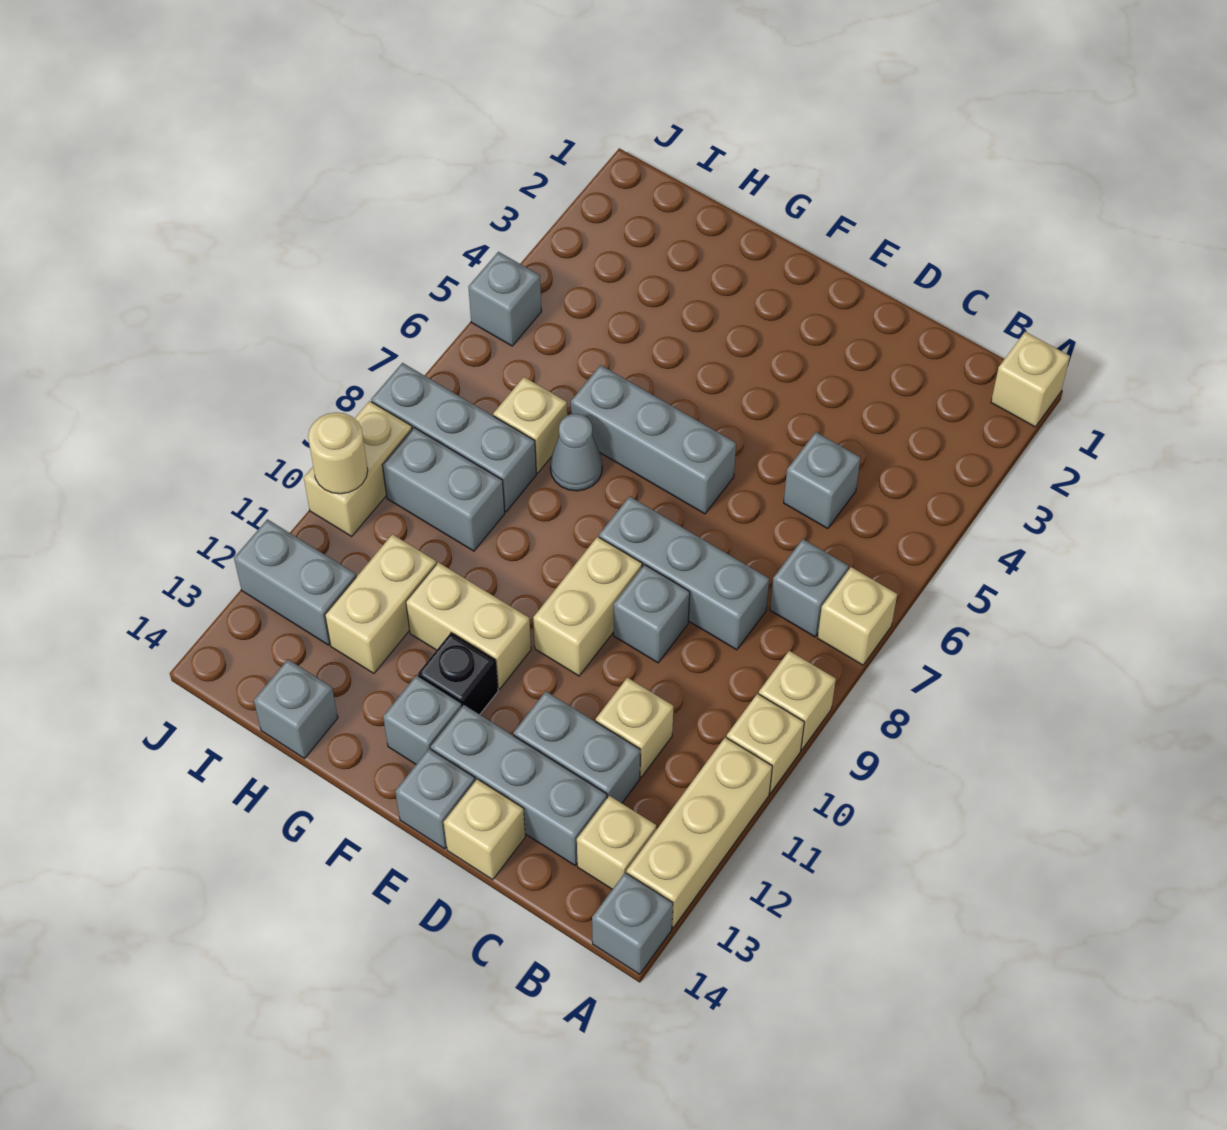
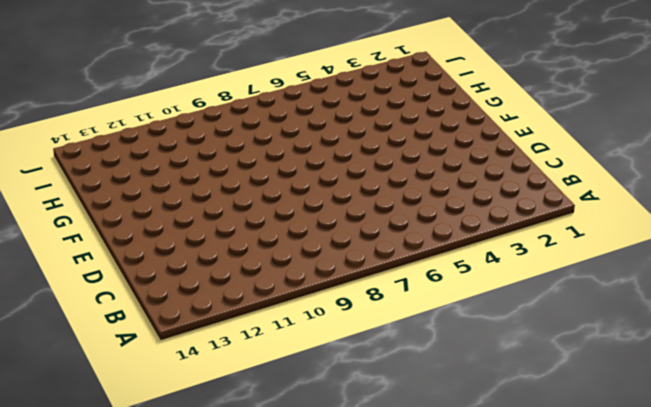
none -> tan 1x1 brick [991,332,1070,427]
none -> tan 1x1 brick [818,567,897,665]
none -> tan 1x1 brick [759,651,836,750]
none -> tan 1x1 brick [726,694,804,793]

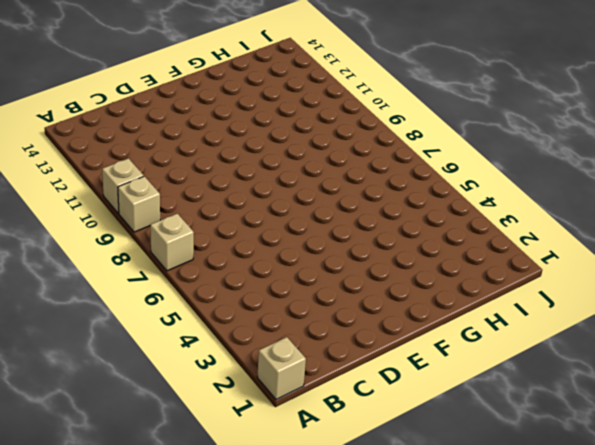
none -> tan 1x3 brick [627,737,772,928]
none -> grey 1x1 brick [592,873,673,974]
none -> grey 1x1 brick [770,539,848,637]
none -> tan 1x1 brick [577,796,656,889]

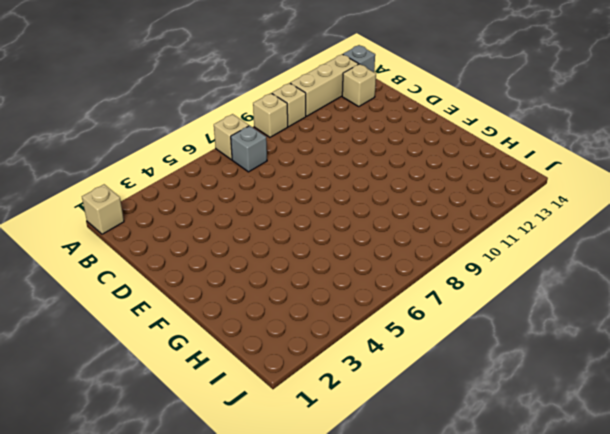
none -> grey 1x1 brick [784,432,861,529]
none -> grey 1x3 brick [599,496,769,650]
none -> tan 1x1 brick [595,678,673,777]
none -> grey 1x2 brick [513,691,640,803]

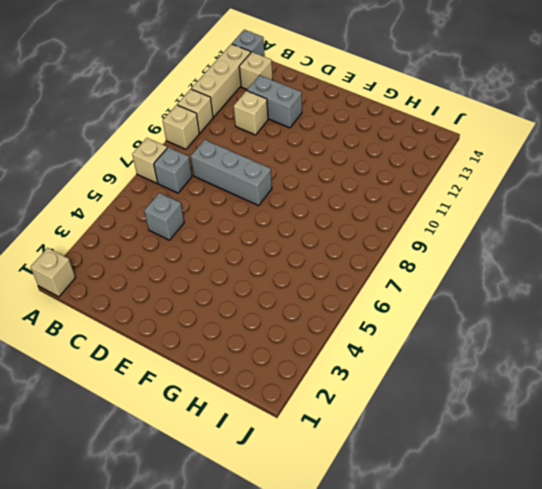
none -> grey 1x3 brick [431,705,607,865]
none -> grey 1x1 brick [614,565,690,663]
none -> tan 1x1 brick [444,779,525,880]
none -> grey 1x3 brick [571,365,736,514]

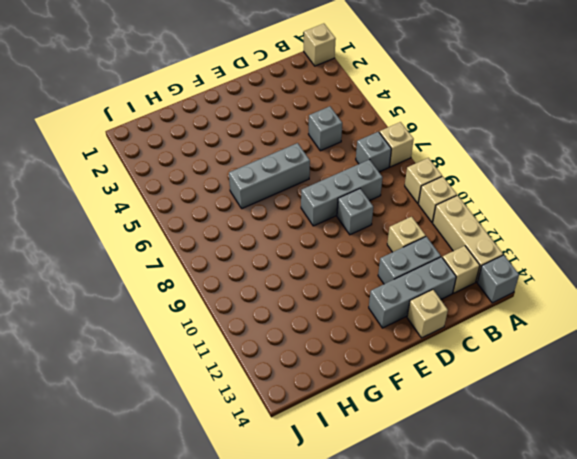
none -> tan 1x2 brick [533,537,642,676]
none -> grey 1x1 brick [395,749,475,849]
none -> tan 1x2 brick [406,562,531,689]
none -> black 1x1 brick [418,633,498,714]

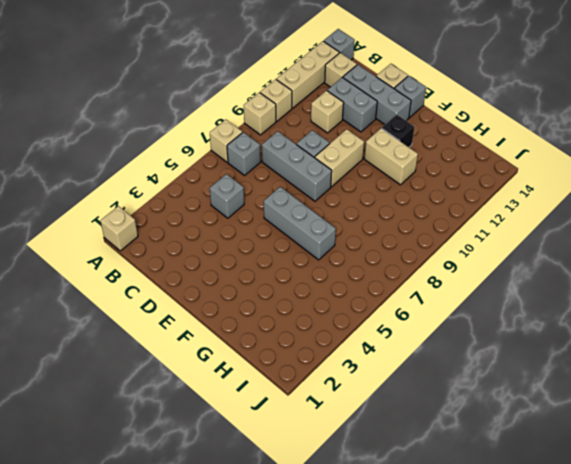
none -> grey 1x1 brick [383,675,462,764]
none -> grey 1x1 cone [550,414,602,491]
none -> tan 1x1 brick [493,377,567,473]
none -> grey 1x3 brick [371,363,536,512]

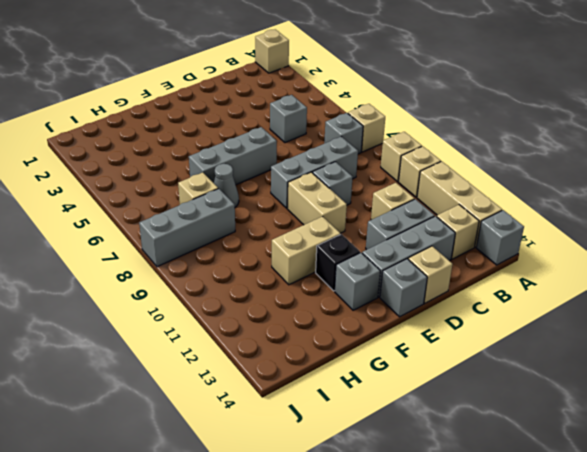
none -> grey 1x2 brick [382,428,505,551]
none -> tan 1x2 brick [325,534,436,673]
none -> grey 1x1 brick [254,660,338,758]
none -> grey 1x2 brick [234,519,356,645]

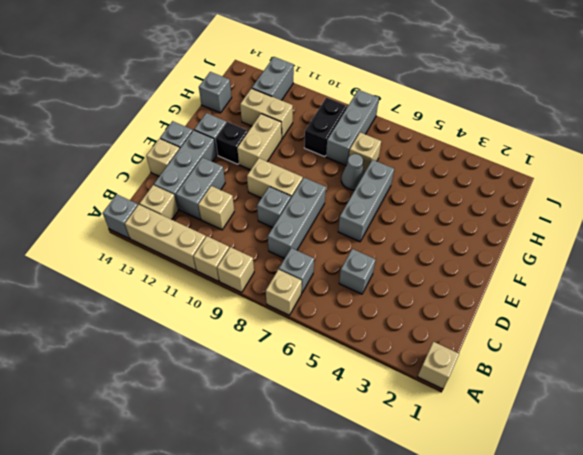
black 1x2 brick [304,98,347,157] -> grey 1x2 brick [382,428,505,551]
none -> grey 1x1 brick [468,252,542,346]
none -> tan 1x2 brick [304,401,412,536]
none -> tan 1x1 round brick [308,412,368,494]

